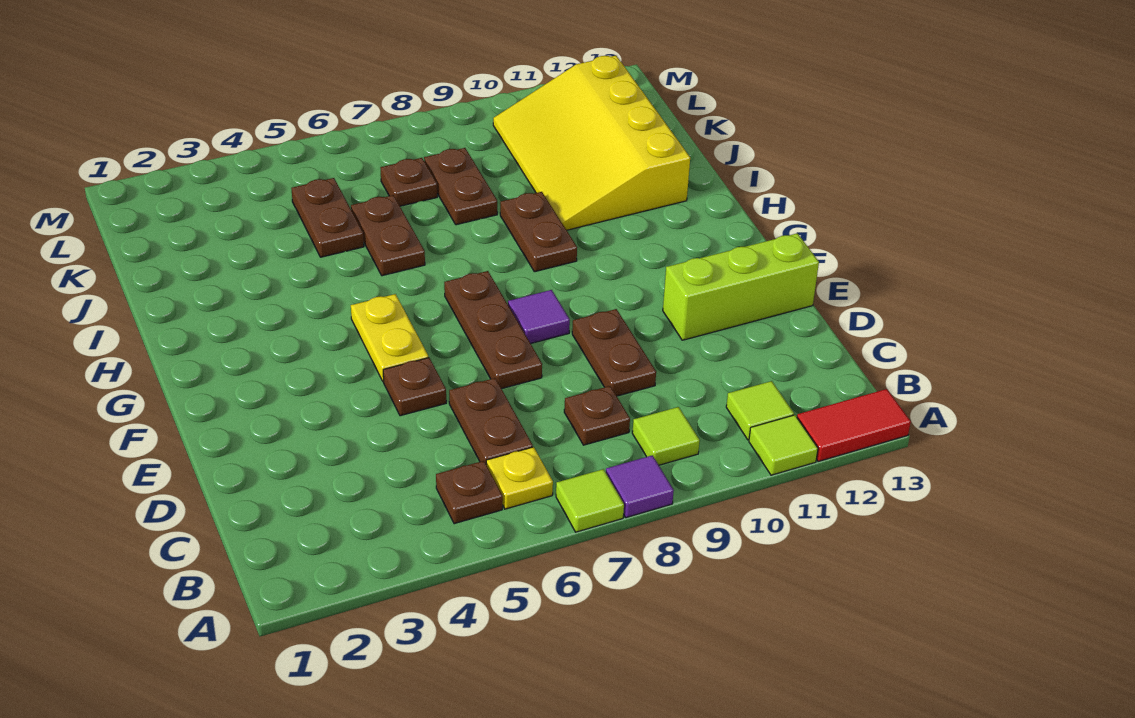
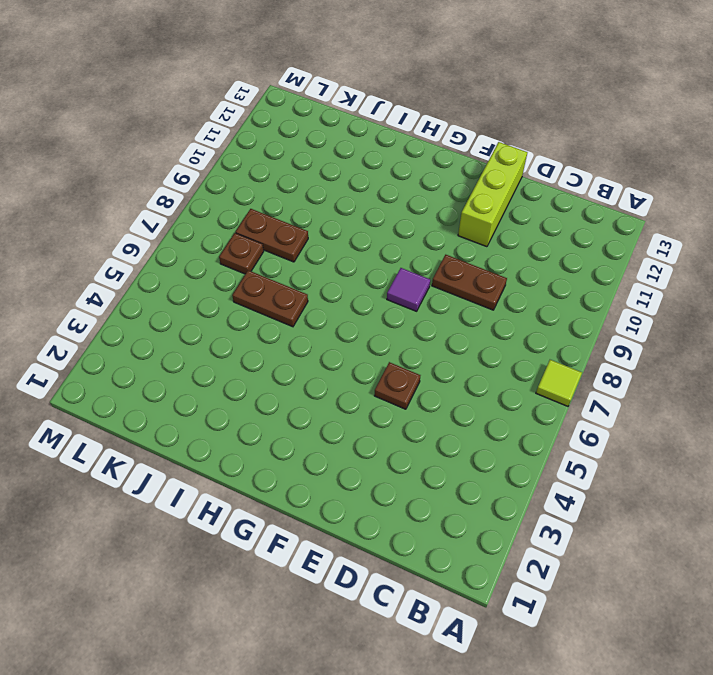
none -> purple 1x1 tile [606,455,674,518]
none -> lime 1x1 tile [749,415,818,475]
none -> red 1x2 tile [797,389,911,462]

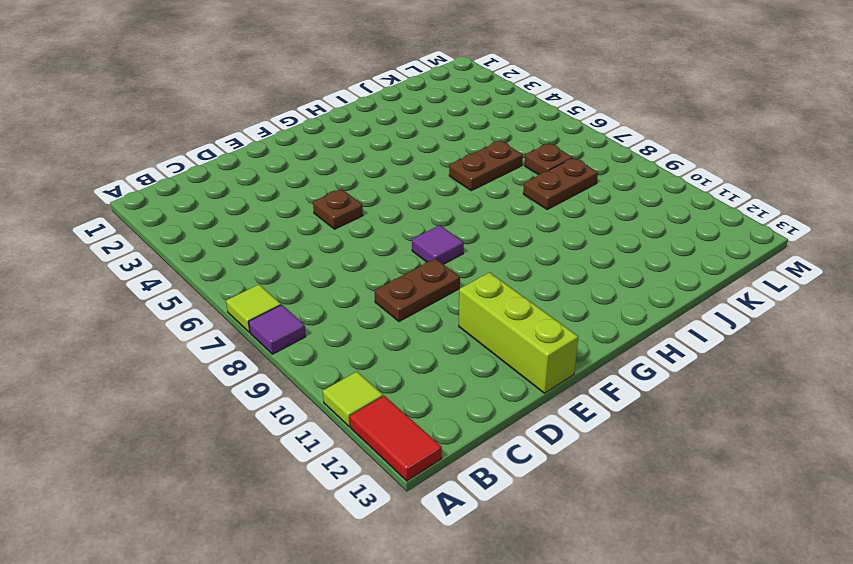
none -> brown 1x1 plate [436,461,503,524]
none -> yellow 1x1 plate [486,447,553,509]
none -> lime 1x1 tile [632,407,700,465]

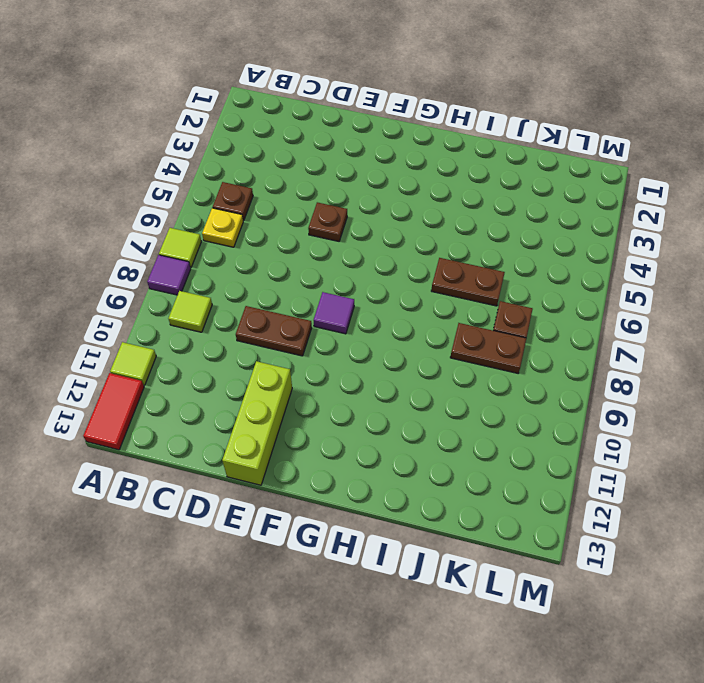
none -> lime 1x1 tile [726,381,794,440]
none -> brown 1x2 plate [449,378,533,463]
none -> brown 1x1 plate [564,386,630,445]

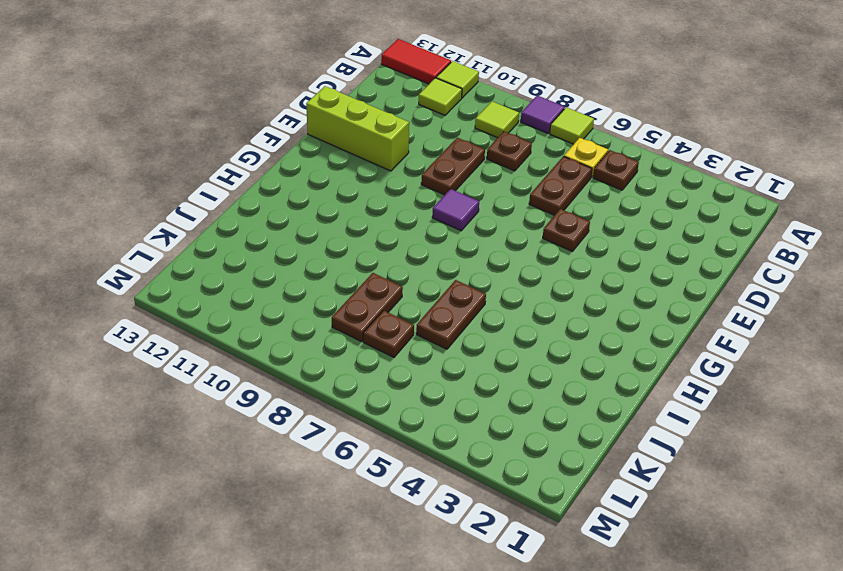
none -> brown 1x3 plate [444,271,542,389]
none -> yellow 1x2 plate [351,294,429,382]
none -> brown 1x2 plate [500,192,577,272]

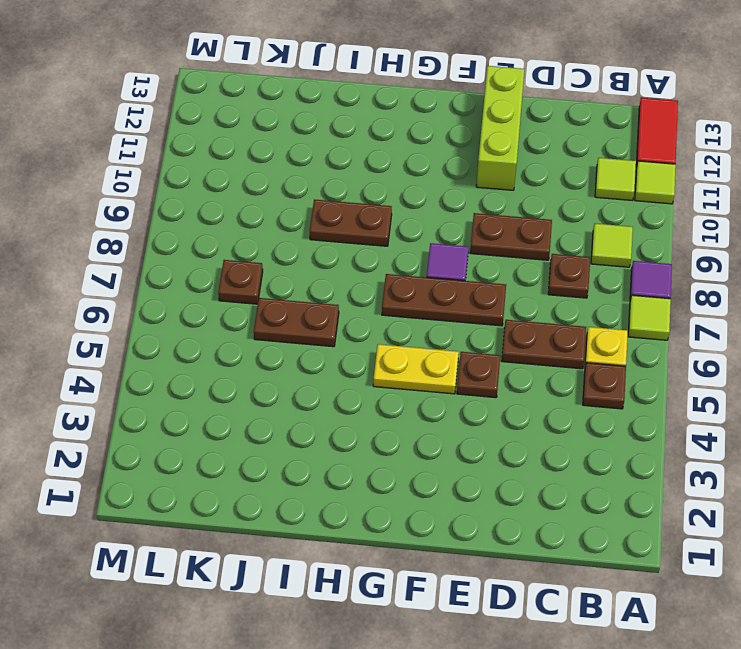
none -> yellow 3x4 slope [493,56,690,230]
none -> brown 1x2 plate [291,178,364,257]
none -> brown 1x2 plate [424,148,497,225]

